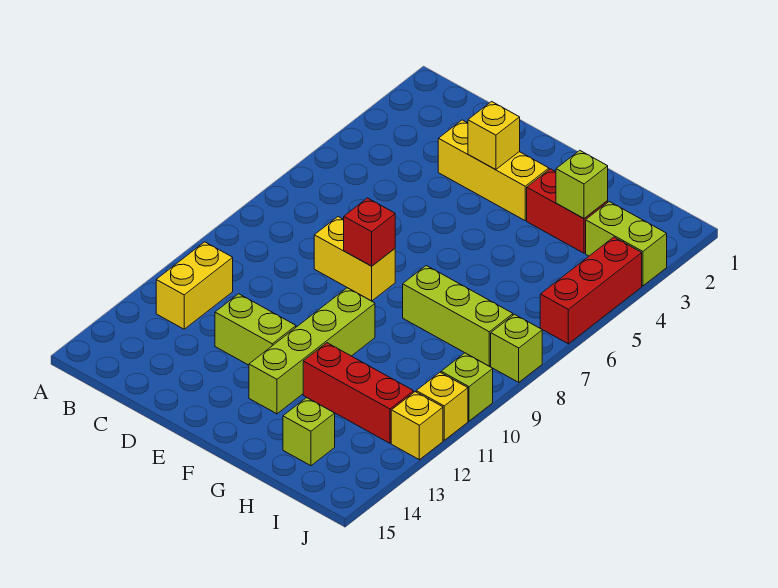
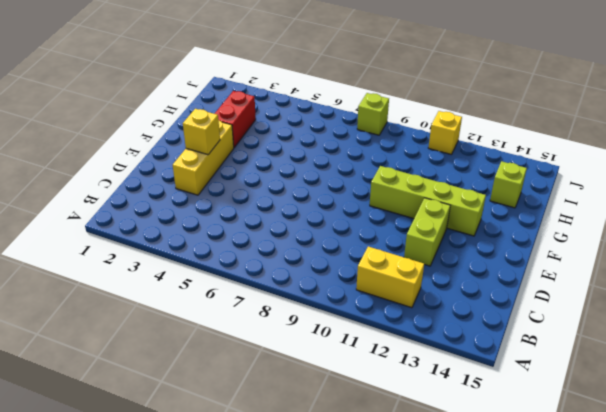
none -> yellow 1x2 brick [314,217,395,301]
none -> lime 1x3 brick [403,266,513,366]
none -> red 1x3 brick [303,343,414,443]

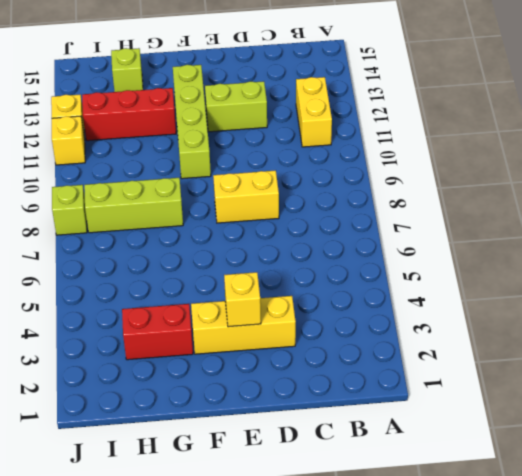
none -> lime 1x2 brick [586,202,667,286]
none -> red 1x3 brick [540,237,642,344]
none -> lime 1x1 brick [441,353,493,421]

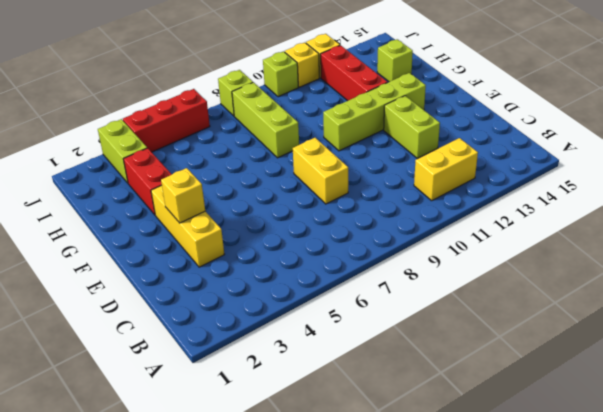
none -> red 1x1 brick [344,198,395,266]
none -> lime 1x1 brick [556,150,608,218]

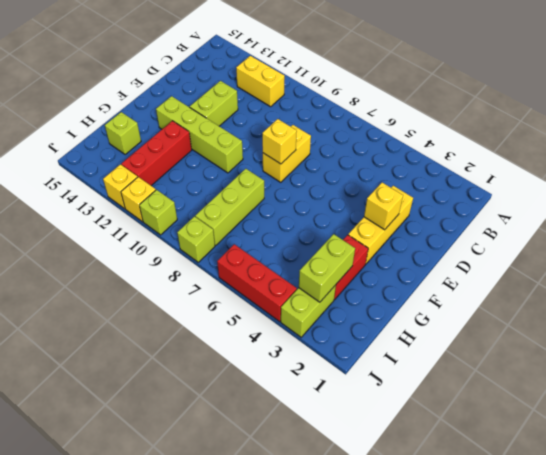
yellow 1x1 brick [262,119,297,164] -> red 1x1 brick [344,198,395,266]
lime 1x2 brick [299,234,355,302] -> lime 1x1 brick [556,150,608,218]

